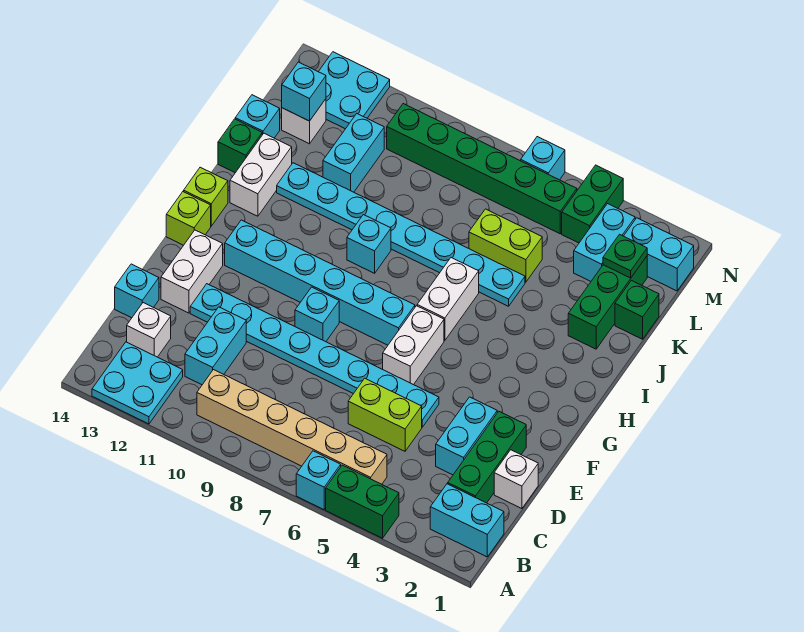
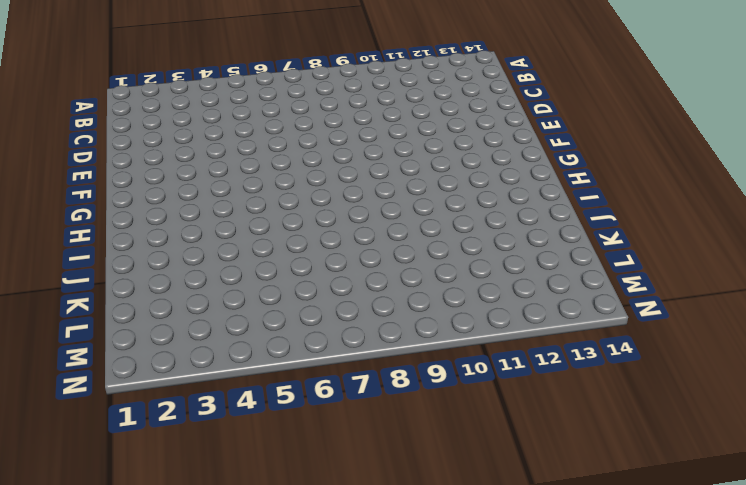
none -> green 1x2 brick [326,465,399,538]
none -> cyan 1x1 brick [296,451,341,510]
none -> cyan 2x2 plate [92,342,183,424]
none -> cyan 1x2 brick [430,484,504,557]

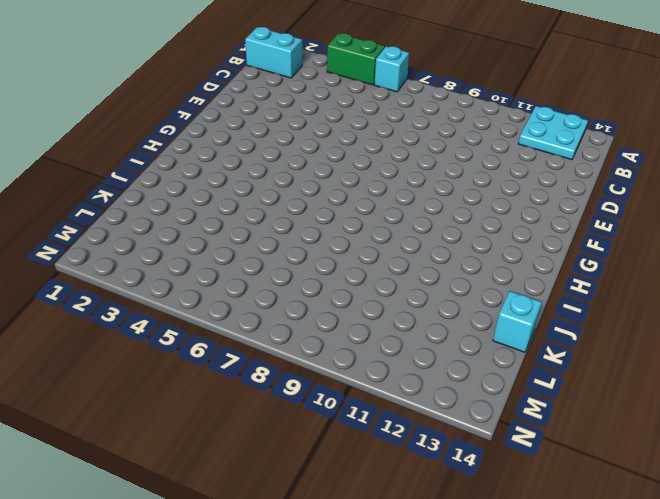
none -> tan 1x6 brick [197,370,387,484]
none -> green 1x3 brick [448,411,526,503]
none -> cyan 1x2 brick [185,307,246,385]
none -> white 1x1 brick [127,303,171,357]

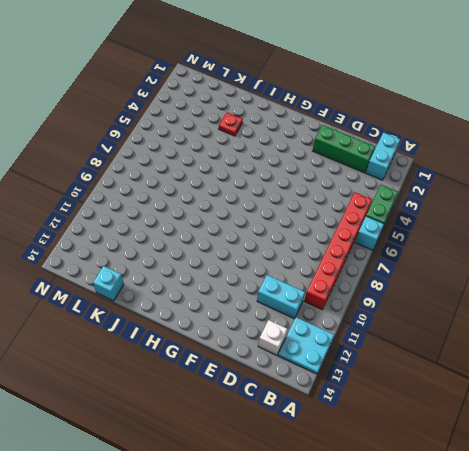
red 1x6 brick [304,192,372,309] -> tan 1x6 brick [197,370,387,484]
red 1x1 plate [219,112,243,136] -> none
none -> white 1x1 brick [494,450,538,509]
none -> cyan 1x2 brick [436,397,497,475]
none -> lime 1x2 brick [348,378,422,451]
none -> cyan 1x1 brick [115,264,159,318]

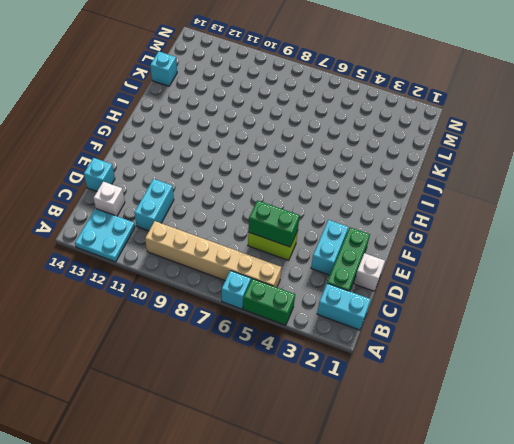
green 1x2 brick [248,200,300,247] -> green 1x2 brick turned to [562,165,623,243]
none -> cyan 1x8 plate [190,284,439,427]
none -> white 1x2 brick [161,230,223,313]
none -> white 1x2 brick [383,306,444,385]
none -> cyan 1x1 brick [295,287,339,342]

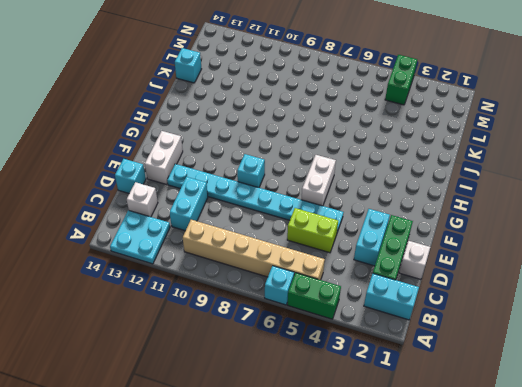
none -> cyan 1x6 brick [225,220,415,345]
none -> lime 1x1 brick [166,192,211,245]
none -> white 1x2 brick [417,258,479,340]
none -> lime 1x1 brick [184,167,228,226]

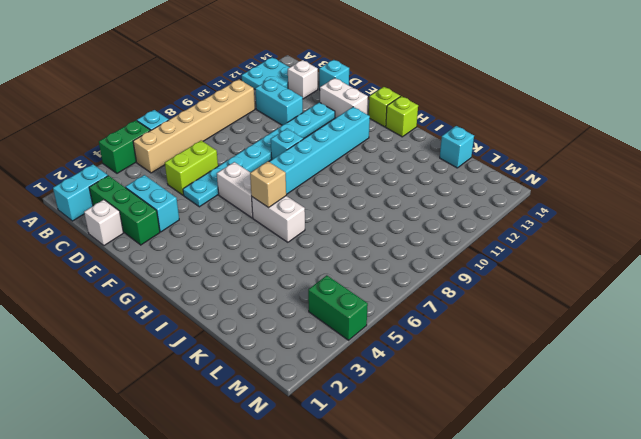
tan 1x1 brick [250,162,286,208] -> none
none -> cyan 1x1 brick [347,215,391,273]
none -> white 1x2 brick [230,133,292,216]
none -> green 1x3 brick [568,256,647,349]
none -> cyan 1x8 plate [277,163,525,306]

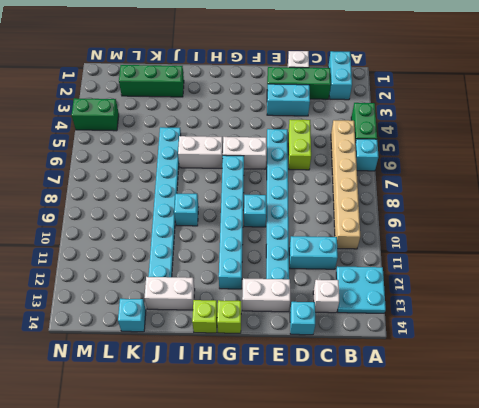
none -> green 1x1 brick [218,119,262,173]
none -> green 1x1 brick [615,281,659,339]
none -> lime 1x2 brick [469,209,542,282]
none -> cyan 1x2 brick [323,114,384,192]

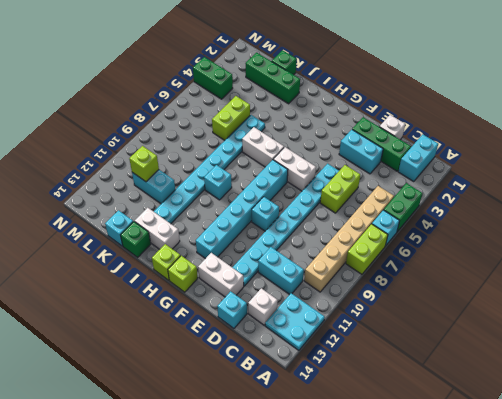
lime 1x2 brick [346,224,388,274] -> none
lime 1x1 brick [129,146,159,182] -> none
none -> cyan 1x2 brick [574,204,635,281]
none -> white 1x1 brick [282,99,326,144]
none -> cyan 1x2 brick [624,218,694,291]
none -> green 1x6 brick [387,104,577,234]

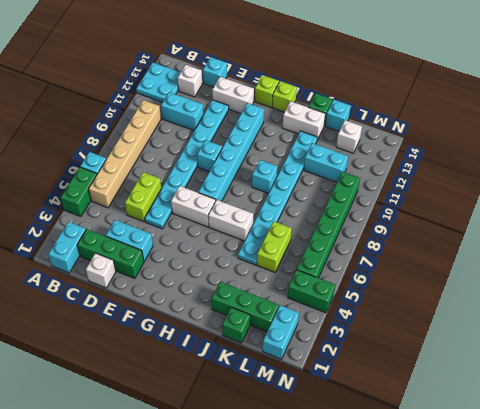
none -> cyan 1x2 brick [574,204,635,281]
none -> cyan 2x2 plate [319,52,390,129]
none -> cyan 1x1 brick [521,137,565,180]
none -> green 1x1 plate [603,234,647,278]

